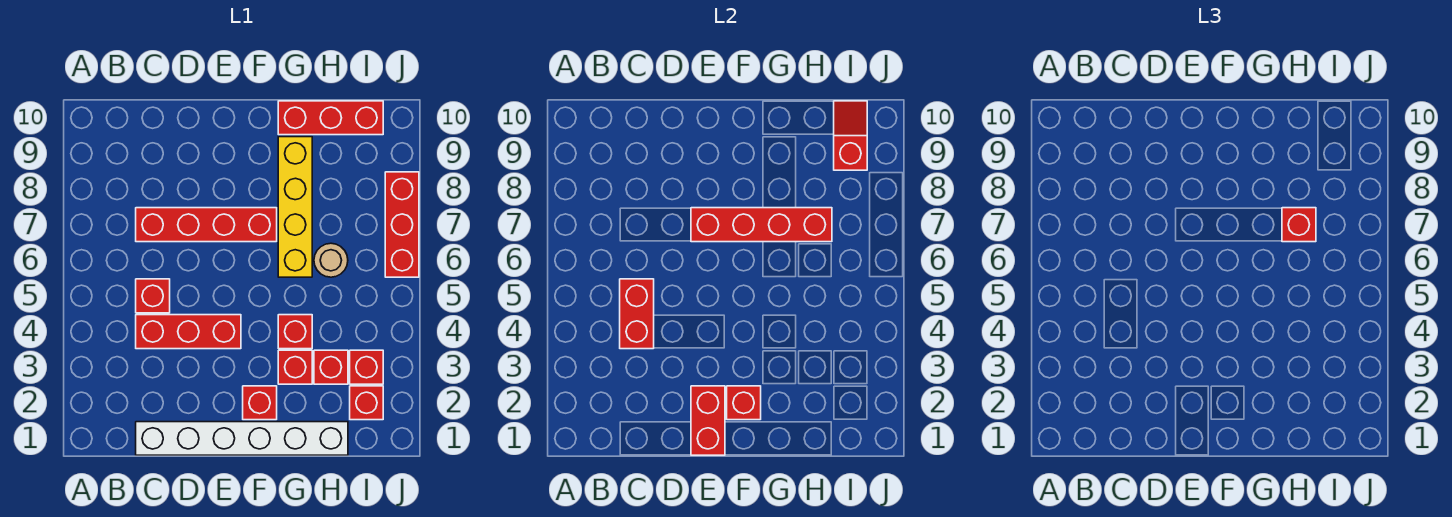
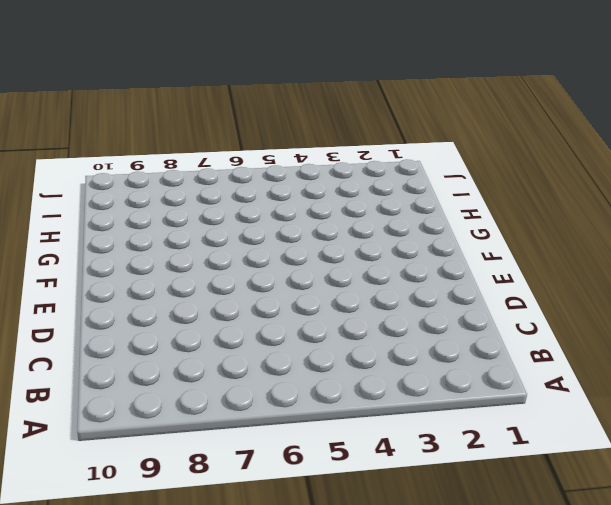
none -> white 1x6 brick [136,422,348,455]
none -> red 1x3 brick [136,315,241,349]
none -> red 1x1 brick [136,279,170,313]

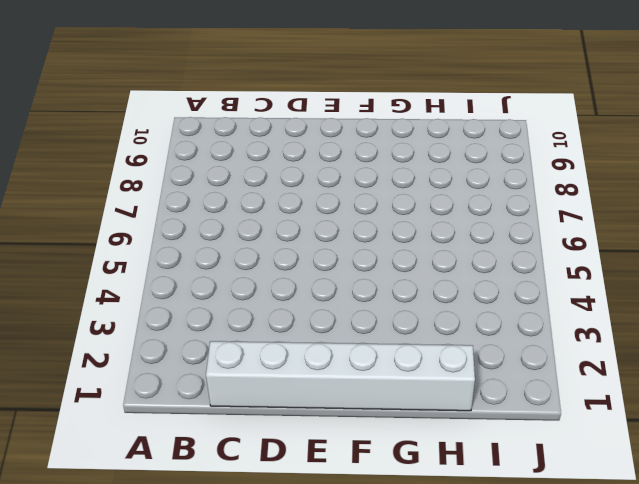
none -> red 1x3 brick [136,315,241,349]
none -> red 1x1 brick [136,279,170,313]
none -> red 1x4 brick [136,208,277,242]

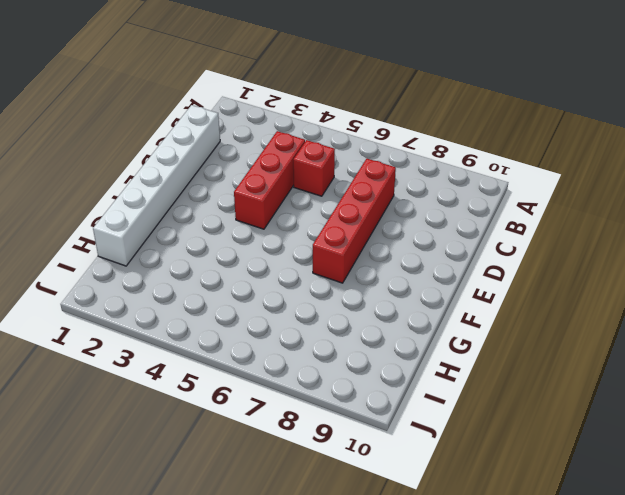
none -> red 1x1 brick [243,386,277,420]
none -> red 1x1 brick [278,350,312,384]
none -> red 1x1 brick [278,315,312,349]

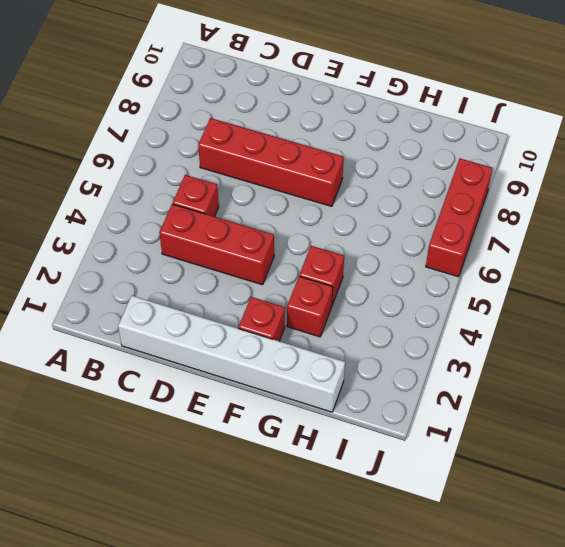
none -> yellow 1x4 brick [278,137,312,277]
none -> red 1x3 brick [278,101,383,135]
none -> red 1x1 brick [314,350,348,384]

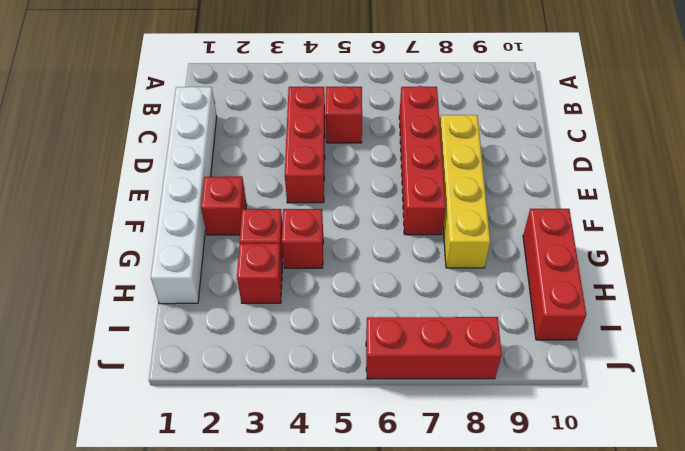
yellow 1x4 brick [440,115,490,268] -> yellow 1x4 brick turned to [278,137,312,277]
none -> tan 1x1 round brick [314,243,348,277]
none -> red 1x1 brick [350,386,383,420]
none -> red 1x1 brick [350,350,383,384]

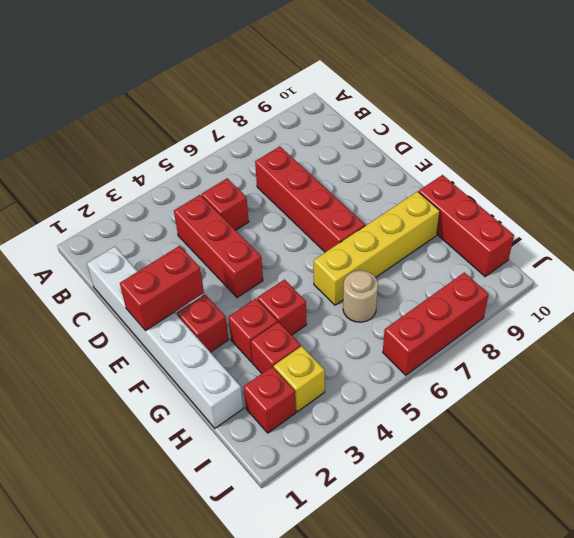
yellow 1x1 brick [274,346,325,412] -> red 1x1 brick [350,350,383,384]
none -> red 1x2 brick [620,279,654,349]
none -> red 1x4 brick [691,208,832,242]
none -> red 1x1 brick [727,386,761,420]

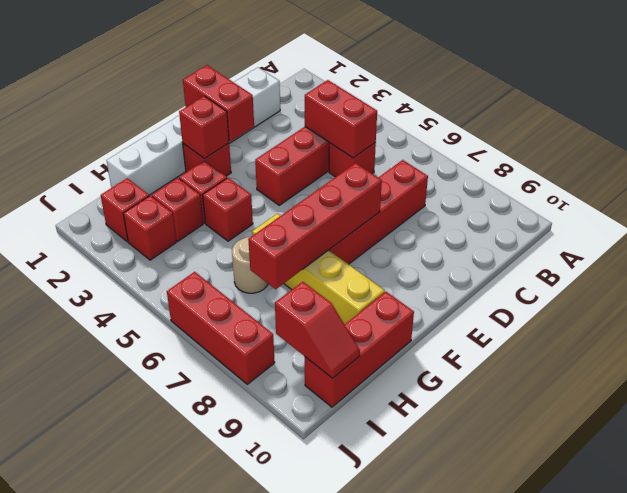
none -> red 1x1 brick [1282,208,1316,242]

